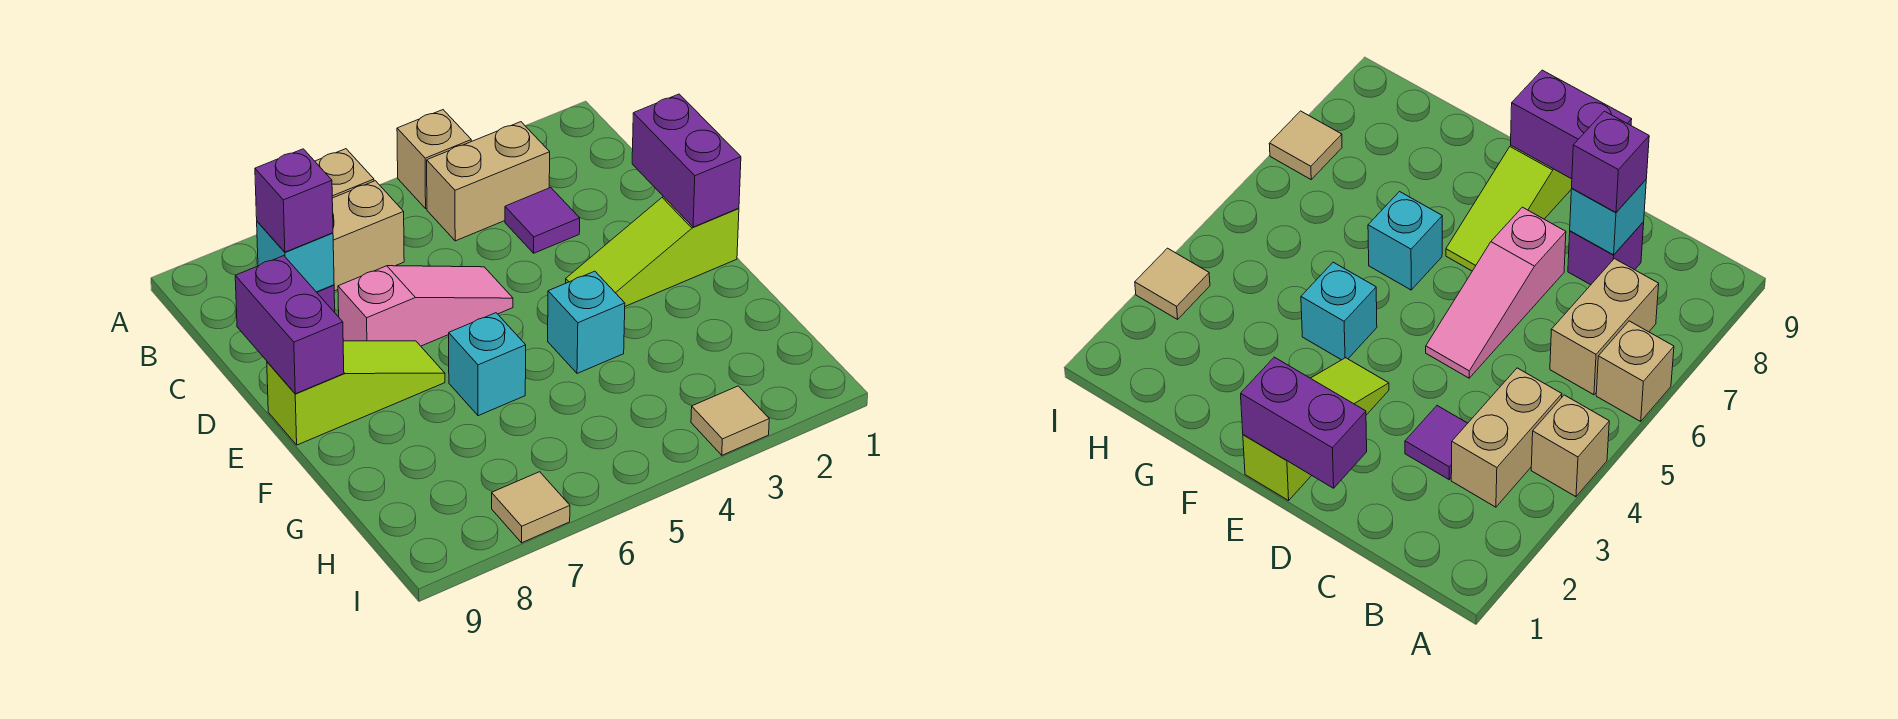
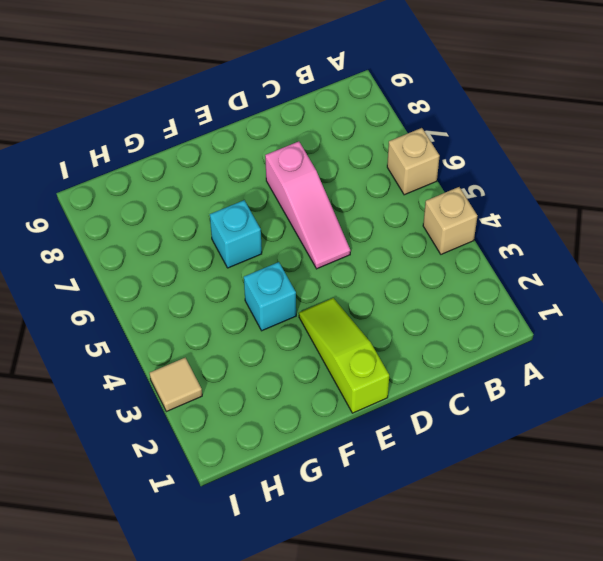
none -> tan 1x2 brick [427,122,550,241]
none -> tan 1x2 brick [332,181,404,291]
none -> purple 1x1 tile [505,188,580,253]

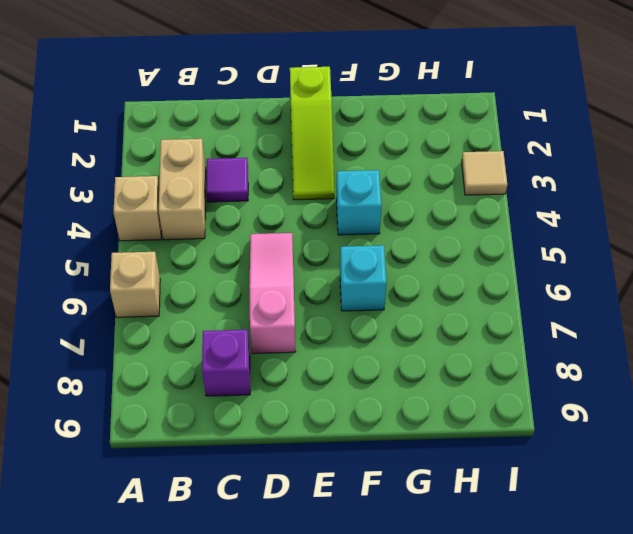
none -> tan 1x2 brick [332,181,404,291]
none -> lime 1x3 slope [267,341,445,445]
none -> tan 1x1 tile [492,472,570,543]

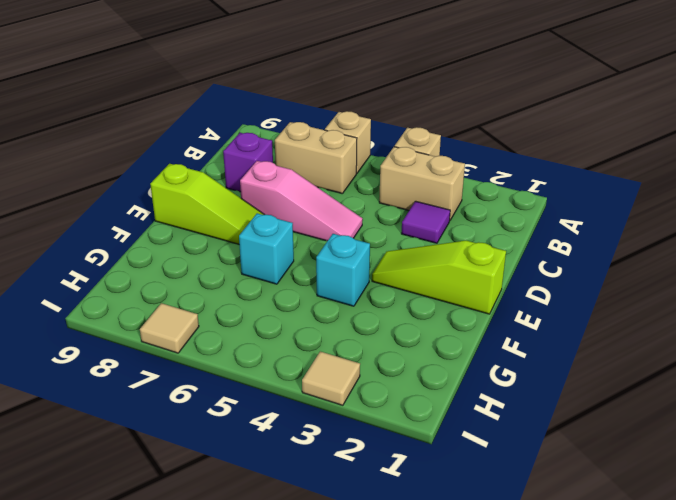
none -> cyan 1x1 brick [257,222,334,292]
none -> purple 1x2 brick [632,94,741,227]
none -> purple 1x2 brick [235,256,344,394]

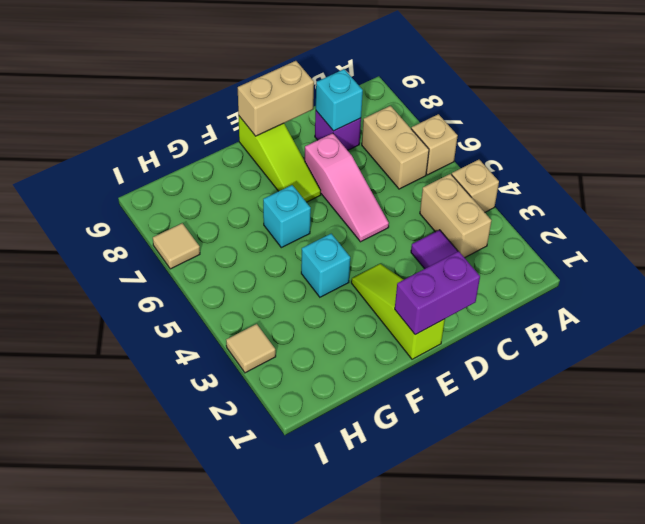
tan 1x2 brick [238,61,314,136] -> purple 1x2 brick [235,256,344,394]
none -> purple 1x1 brick [255,149,333,252]

